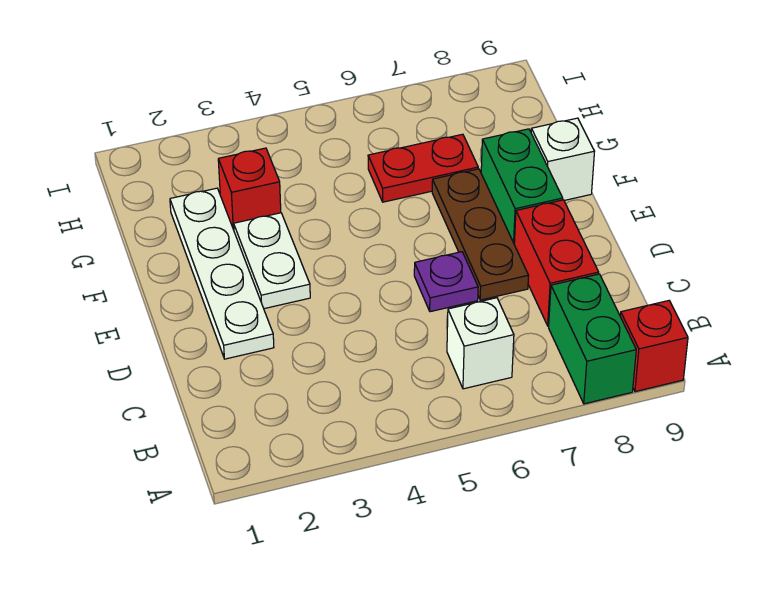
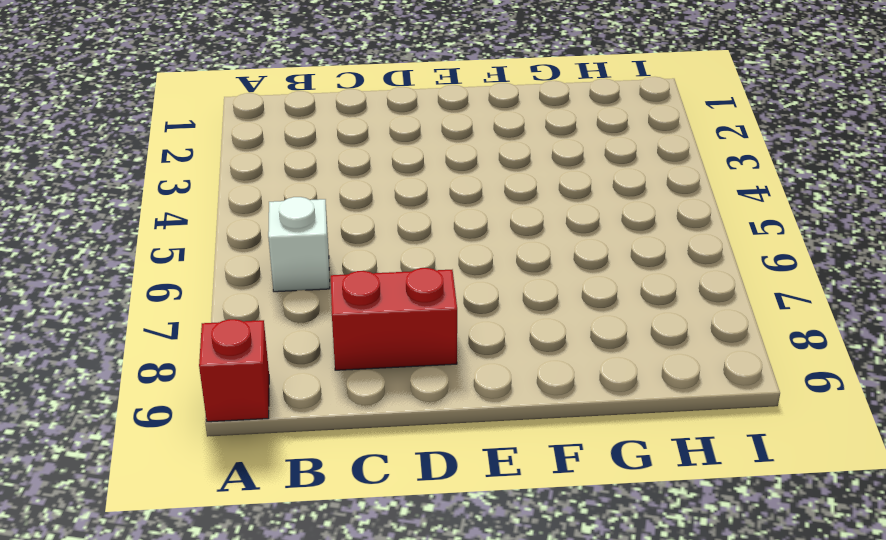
none -> green 1x2 brick [549,274,636,404]
none -> white 1x4 plate [170,188,274,359]
none -> purple 1x1 plate [414,252,478,312]

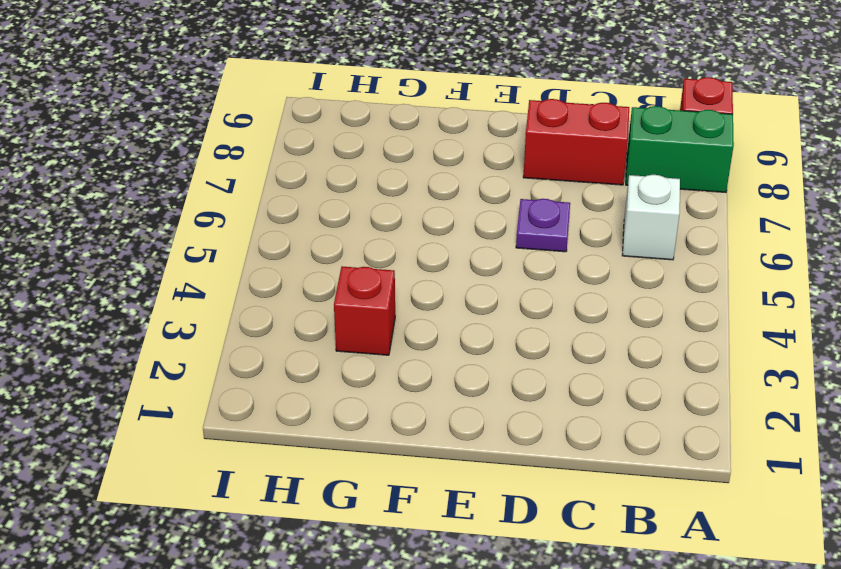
none -> white 1x4 plate [170,188,274,359]
none -> brown 1x3 plate [432,169,529,300]
none -> white 1x2 plate [234,213,310,309]

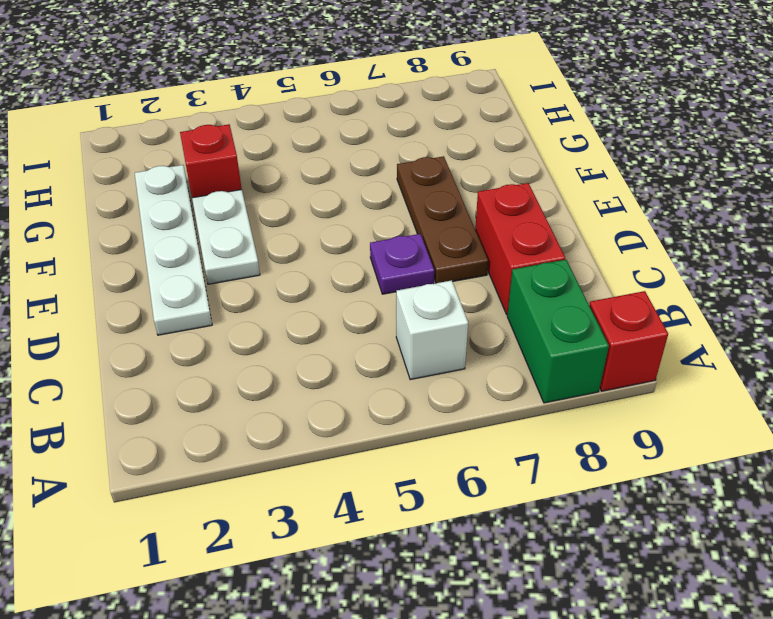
none -> green 1x2 brick [481,129,563,243]
none -> white 1x1 brick [531,118,595,200]
none -> red 1x2 plate [368,134,478,202]

